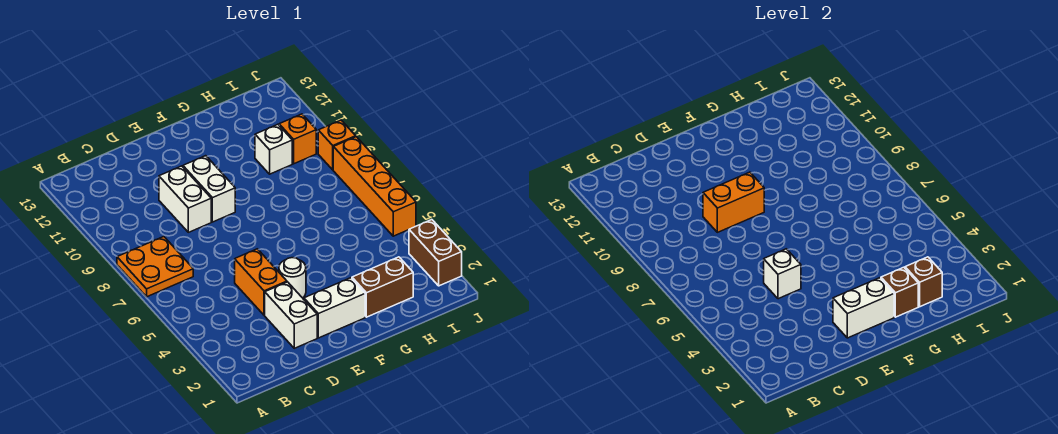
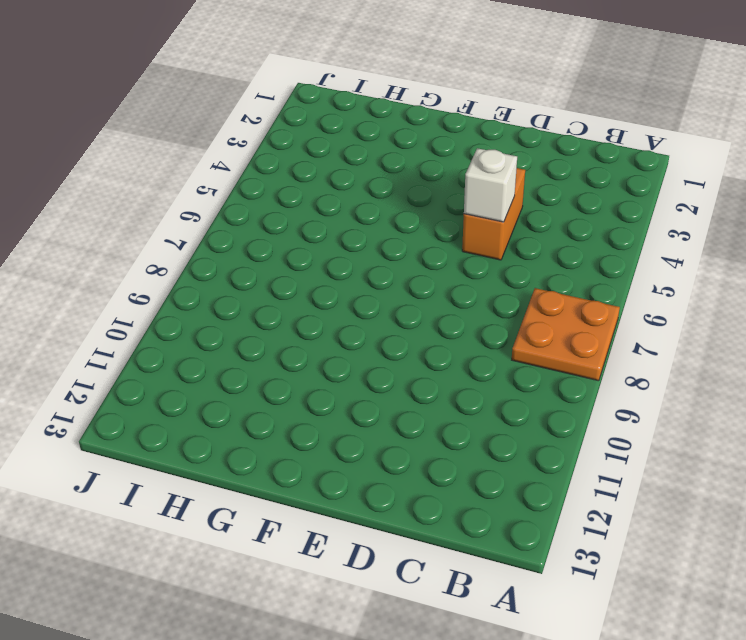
none -> white 1x2 brick [265,282,317,348]
none -> white 1x2 brick [159,166,211,232]
none -> white 1x2 brick [304,278,365,338]

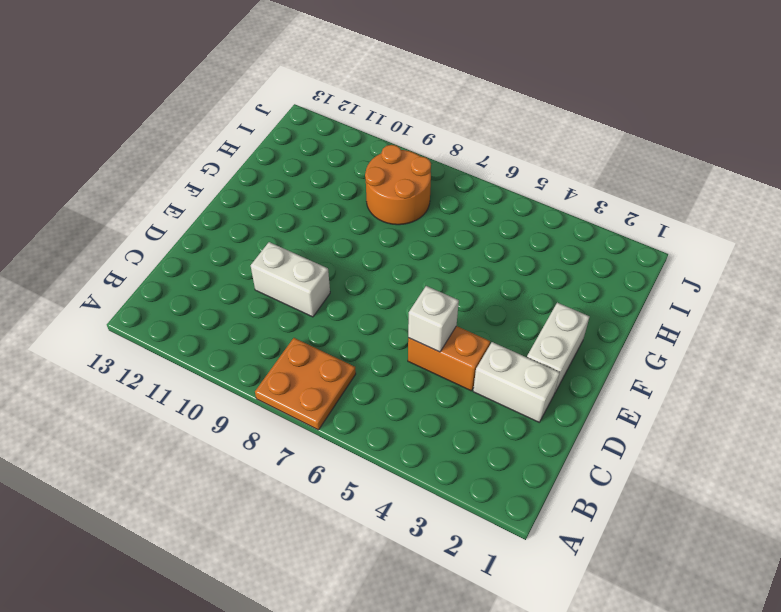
orange 2x2 round brick [365,145,431,225] -> none
none -> white 1x1 round brick [279,258,306,298]
none -> white 1x2 brick [183,156,235,222]
none -> brown 1x2 brick [352,257,413,317]

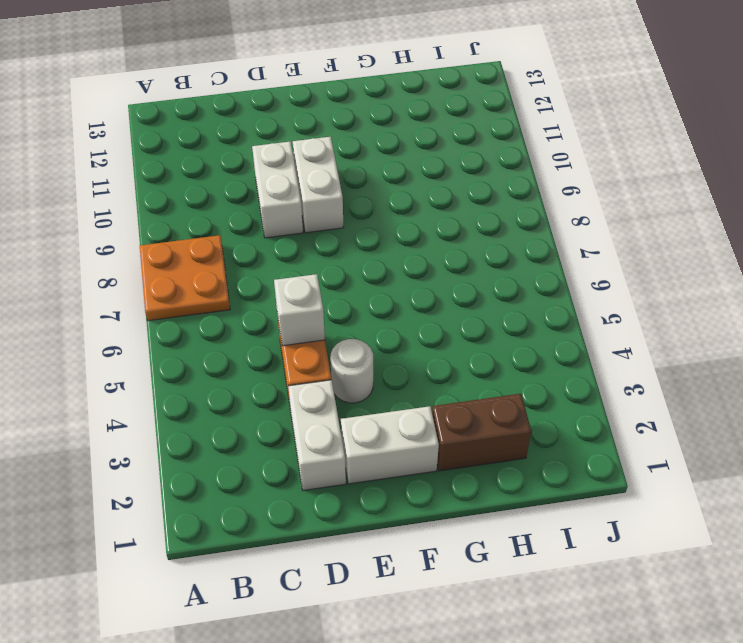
none -> white 1x1 brick [255,124,292,174]
none -> orange 1x1 brick [279,114,316,164]
none -> brown 1x2 brick [409,220,462,286]

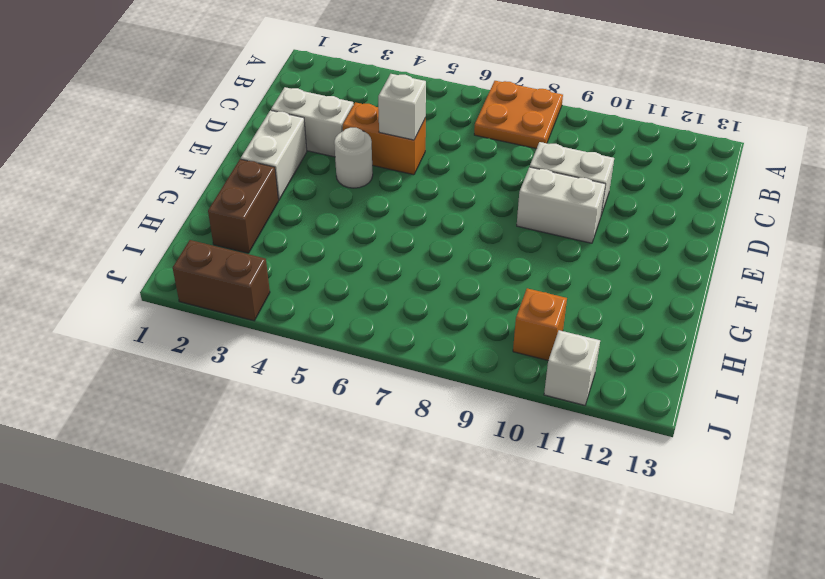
white 1x1 brick [544,330,600,405] -> white 1x1 brick moved to [255,124,292,174]
none -> orange 1x4 brick [333,137,416,236]
none -> orange 1x1 brick [318,120,356,170]
none -> orange 1x2 brick [703,172,764,232]

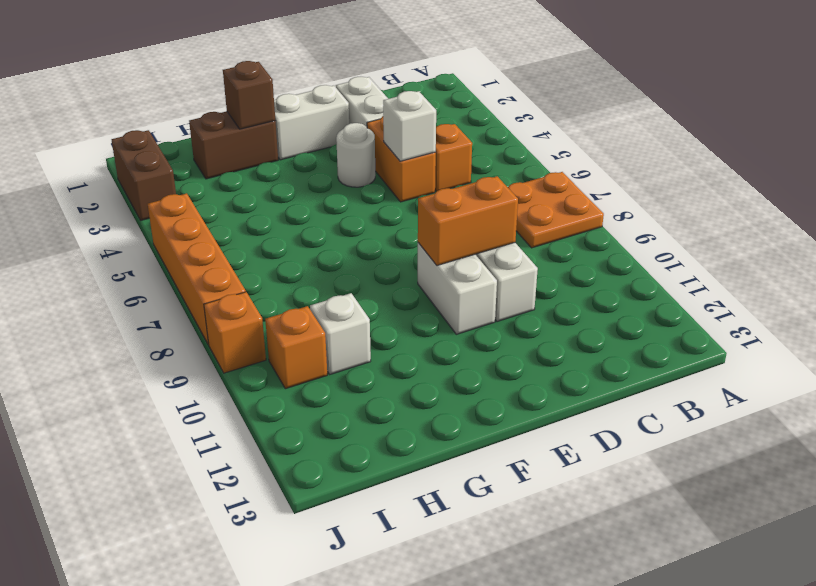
orange 1x1 brick [435,124,472,191] -> none
none -> white 1x2 brick [833,278,894,338]
none -> brown 1x1 brick [905,257,942,307]

